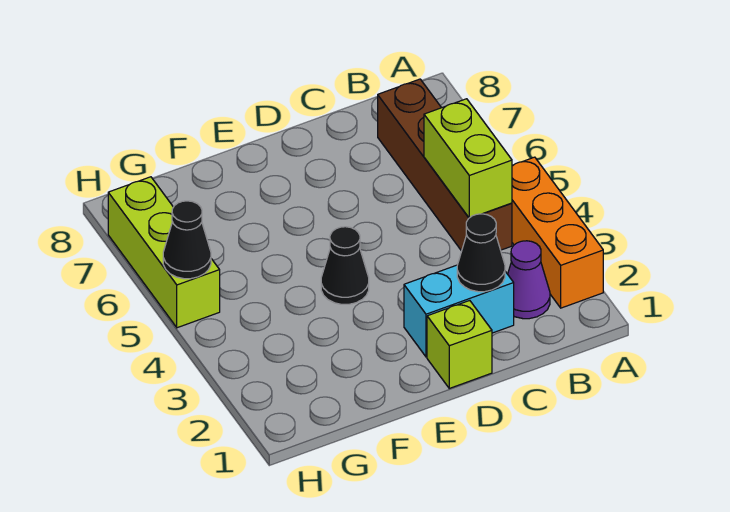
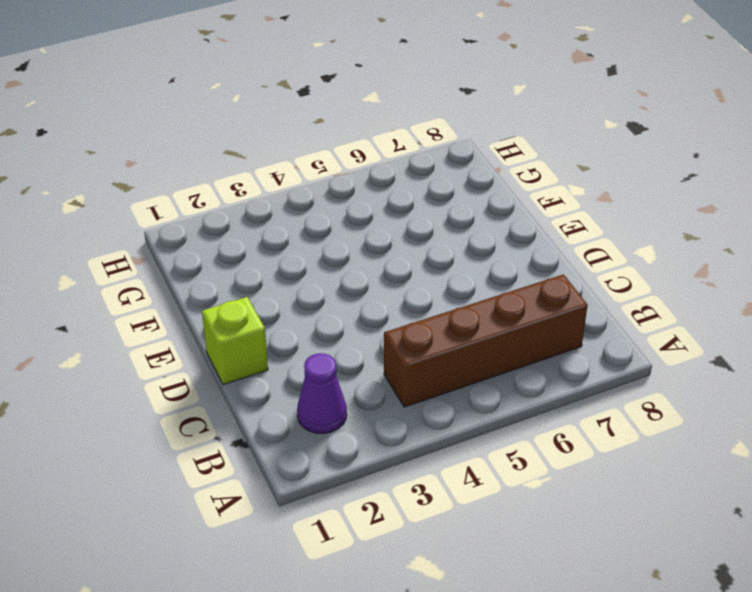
none -> orange 1x3 brick [512,157,603,308]
none -> cyan 1x2 brick [404,265,514,357]

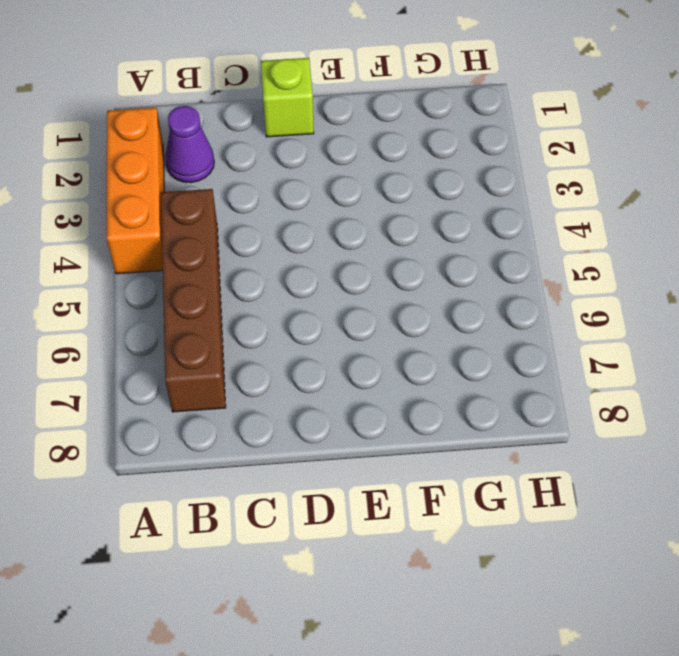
none -> cyan 1x2 brick [404,265,514,357]
none -> black 1x1 cone [321,227,369,304]

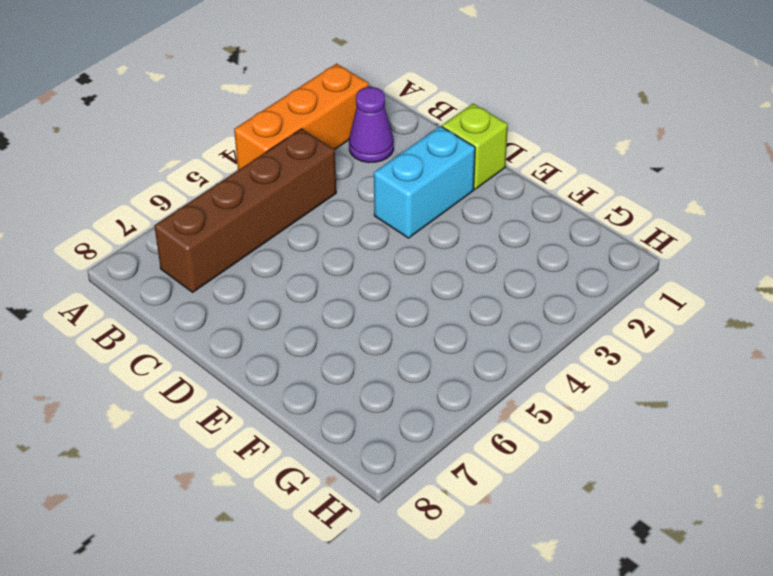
cyan 1x2 brick [374,126,475,238] -> cyan 1x2 brick turned to [404,265,514,357]
none -> black 1x1 cone [321,227,369,304]
none -> lime 1x3 brick [108,177,220,328]

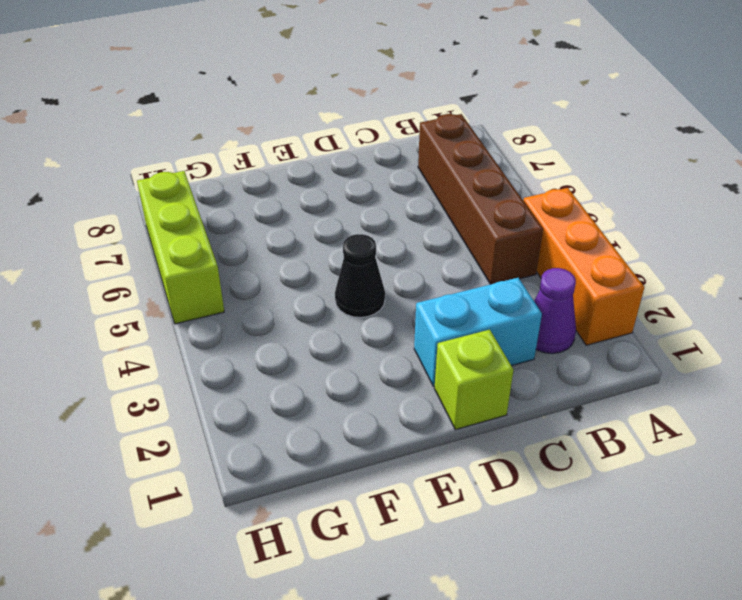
none -> lime 1x2 brick [424,99,512,218]
none -> black 1x1 cone [457,214,505,292]

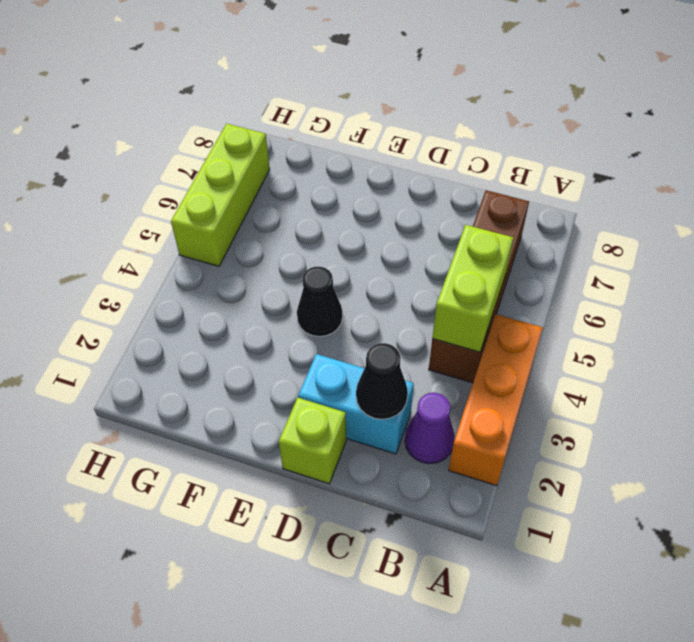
none -> black 1x1 cone [163,201,211,279]

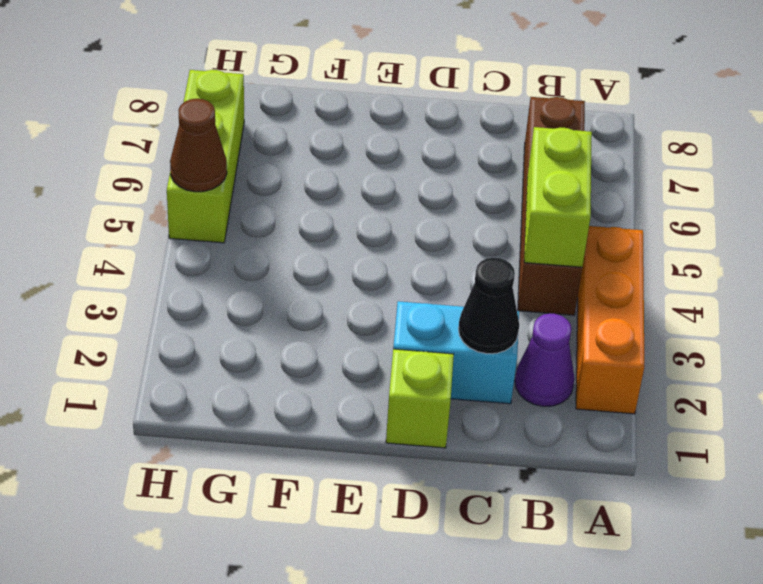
brown 1x1 cone [170,99,227,192] -> black 1x1 cone [163,201,211,279]
none -> black 1x1 cone [321,227,369,304]

